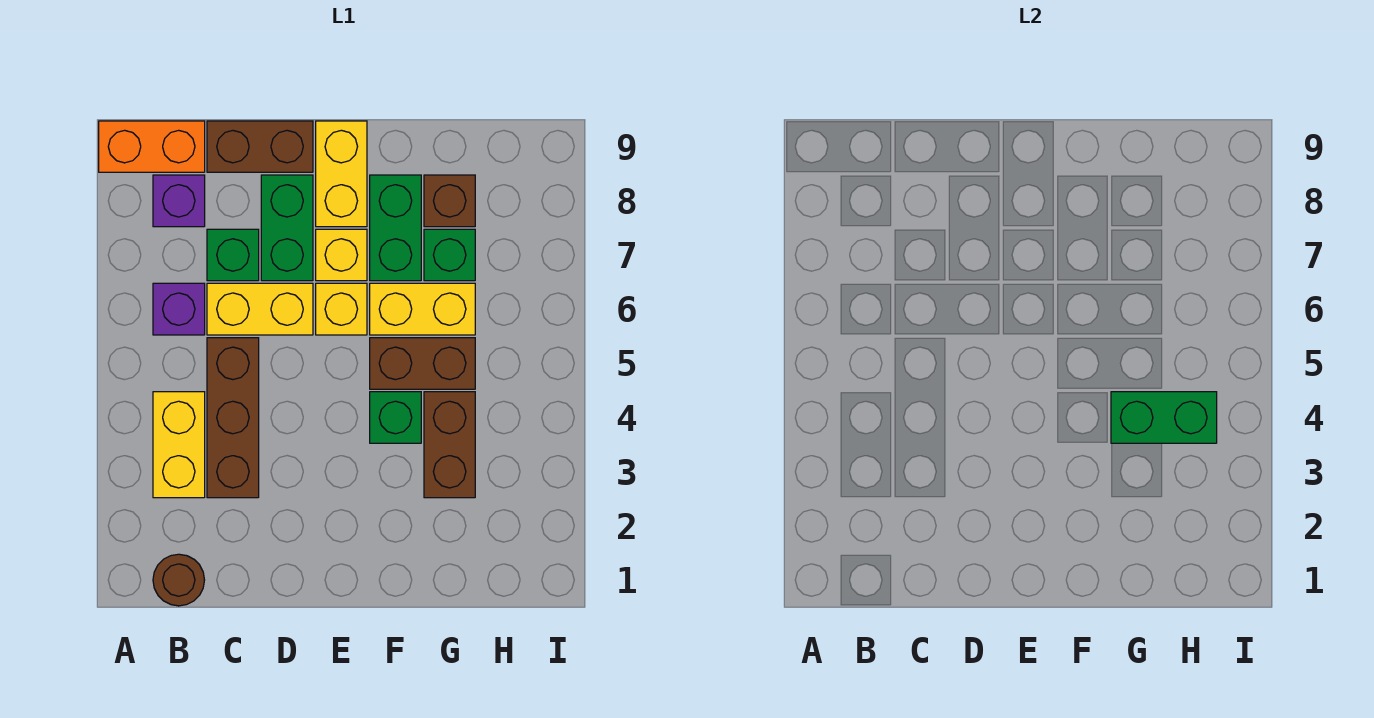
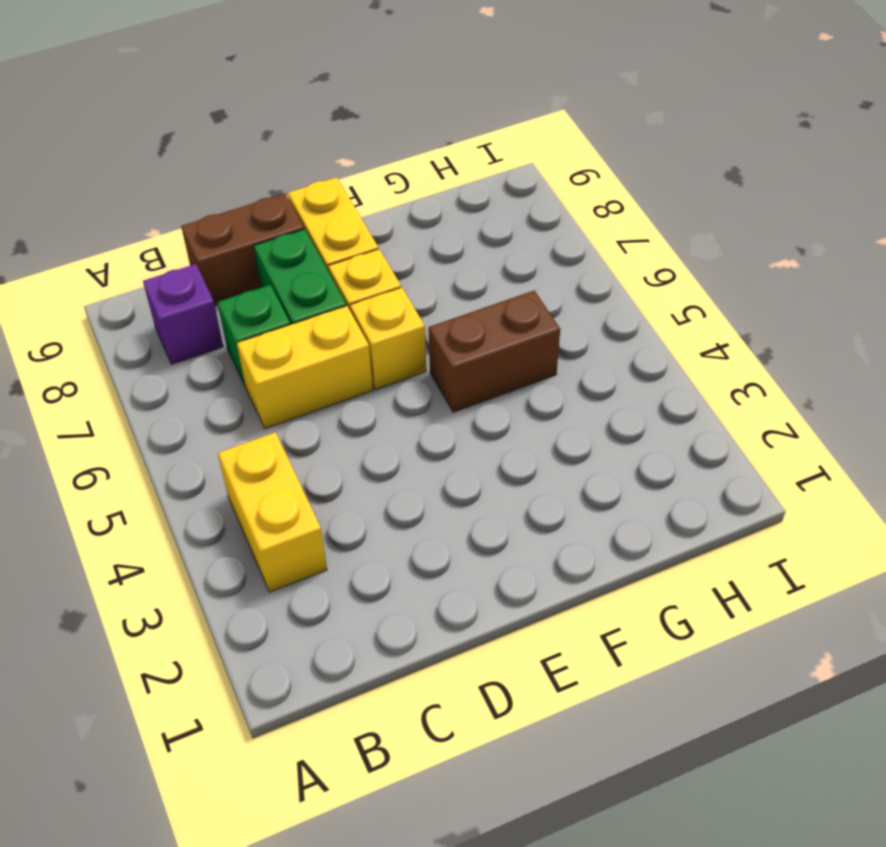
none -> orange 1x2 brick [99,121,205,172]
none -> brown 1x1 round brick [153,554,204,606]
none -> purple 1x1 brick [153,283,205,335]

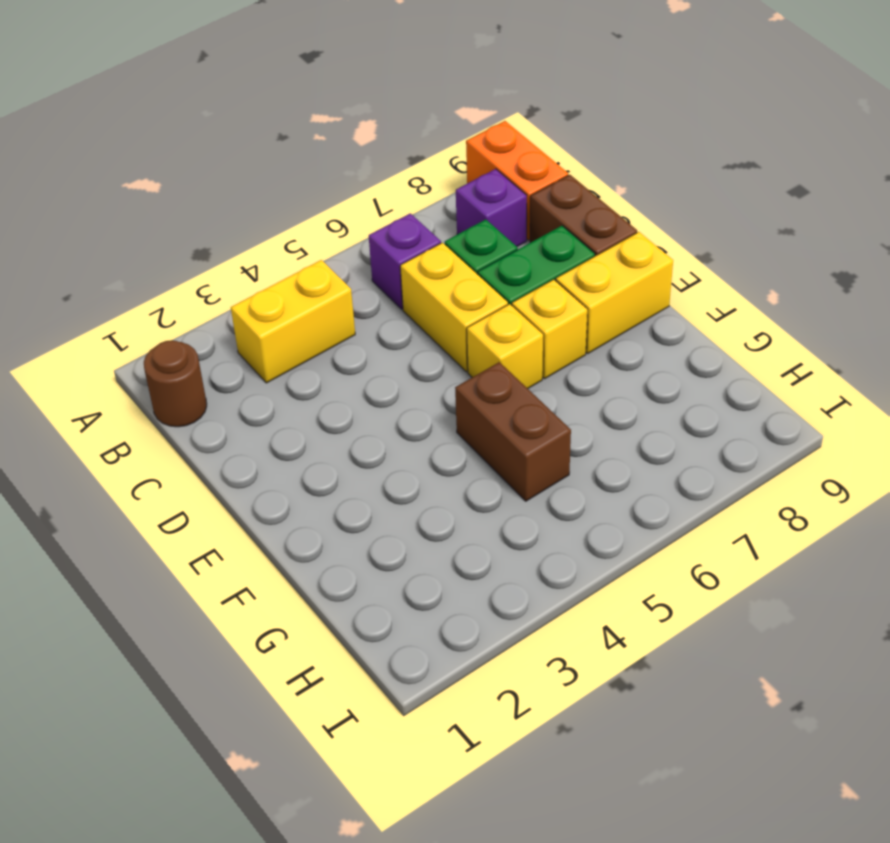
none -> brown 1x3 brick [207,338,259,498]
none -> green 1x1 brick [370,392,421,443]
none -> yellow 1x2 brick [370,283,475,335]

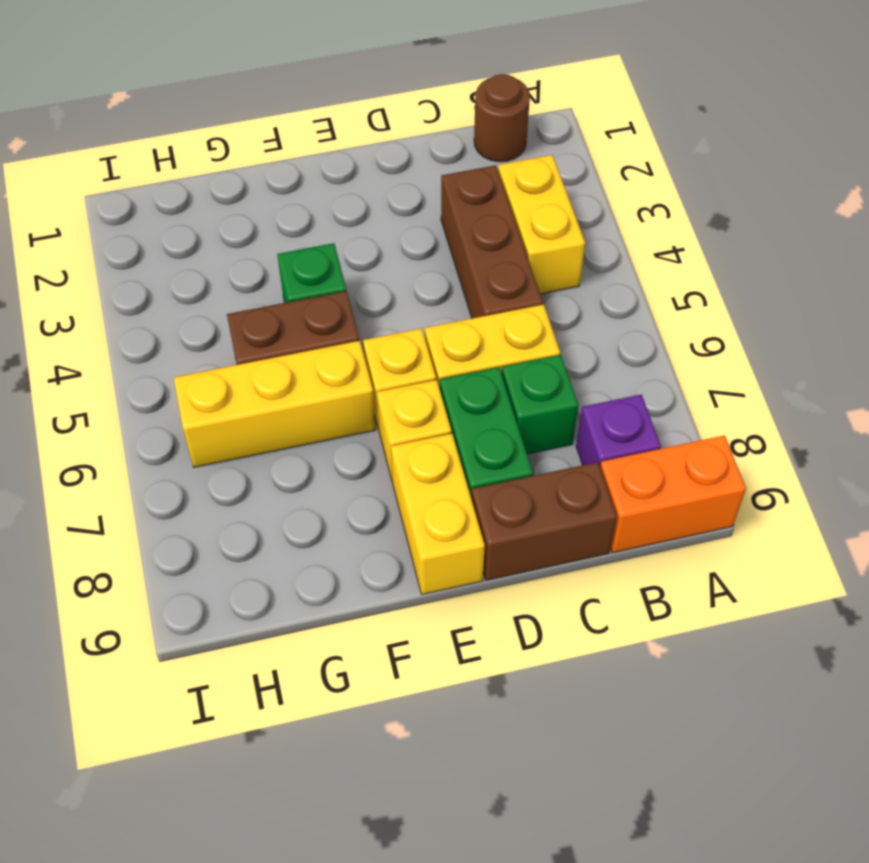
yellow 1x3 brick [174,341,375,467] -> yellow 1x2 brick [370,283,475,335]
none -> purple 1x1 brick [153,283,205,335]
none -> green 1x2 brick [370,175,421,281]
none -> brown 1x2 brick [424,392,475,498]

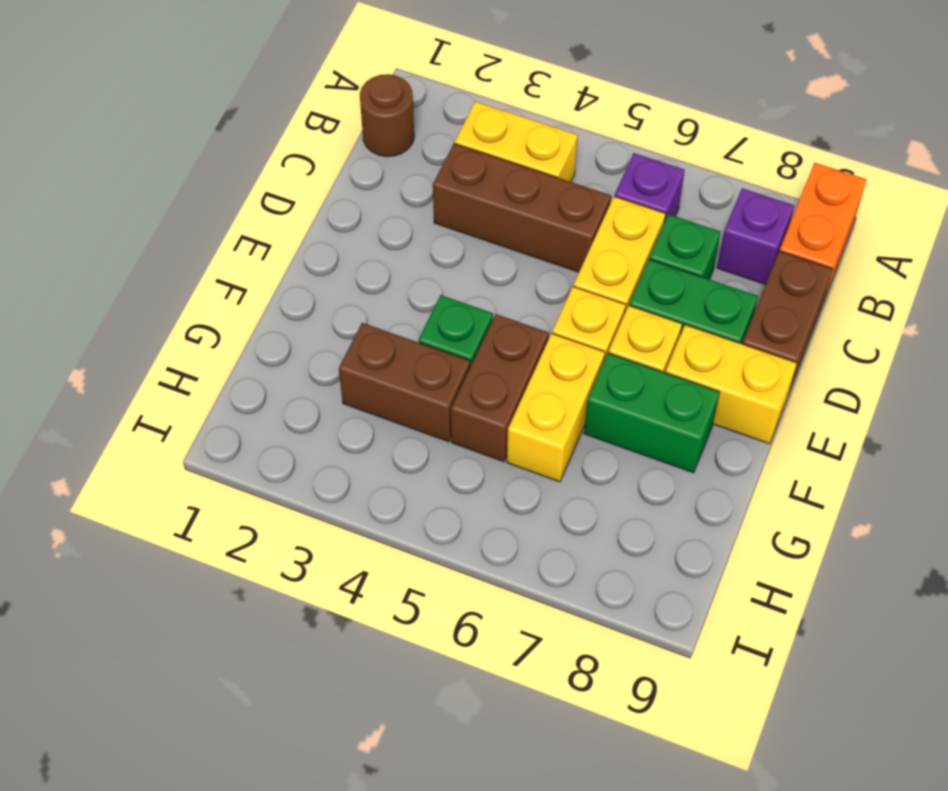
none -> green 1x1 brick [424,229,475,281]
none -> brown 1x1 brick [424,175,475,227]
none -> green 1x2 brick [1111,392,1217,443]

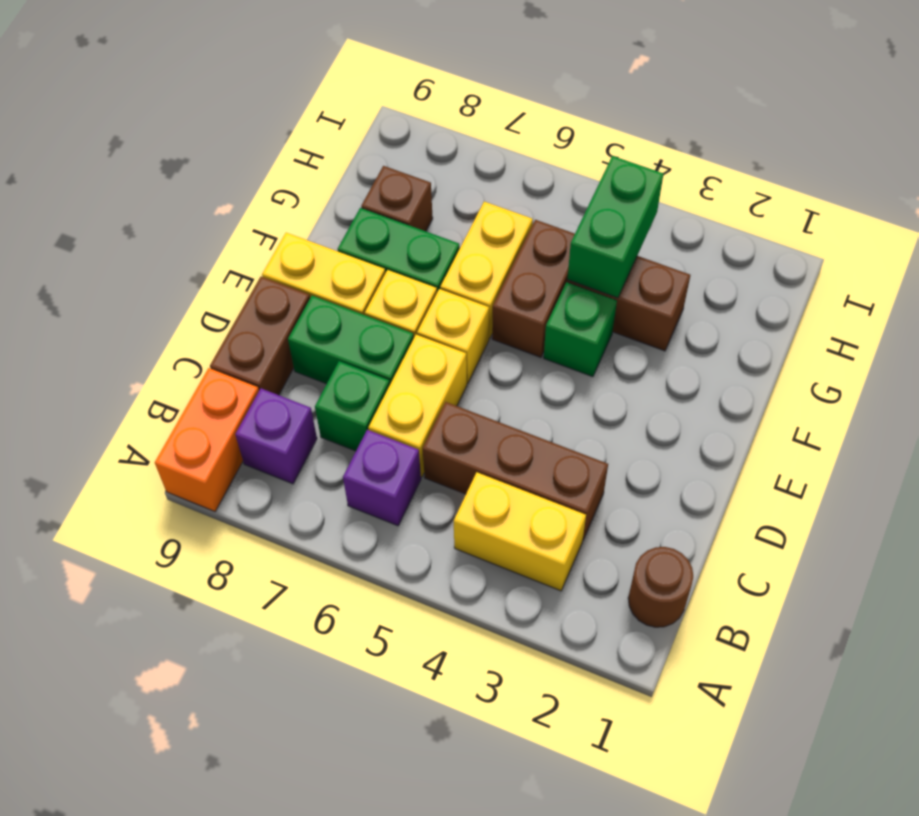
none -> green 1x1 brick [424,229,475,281]

